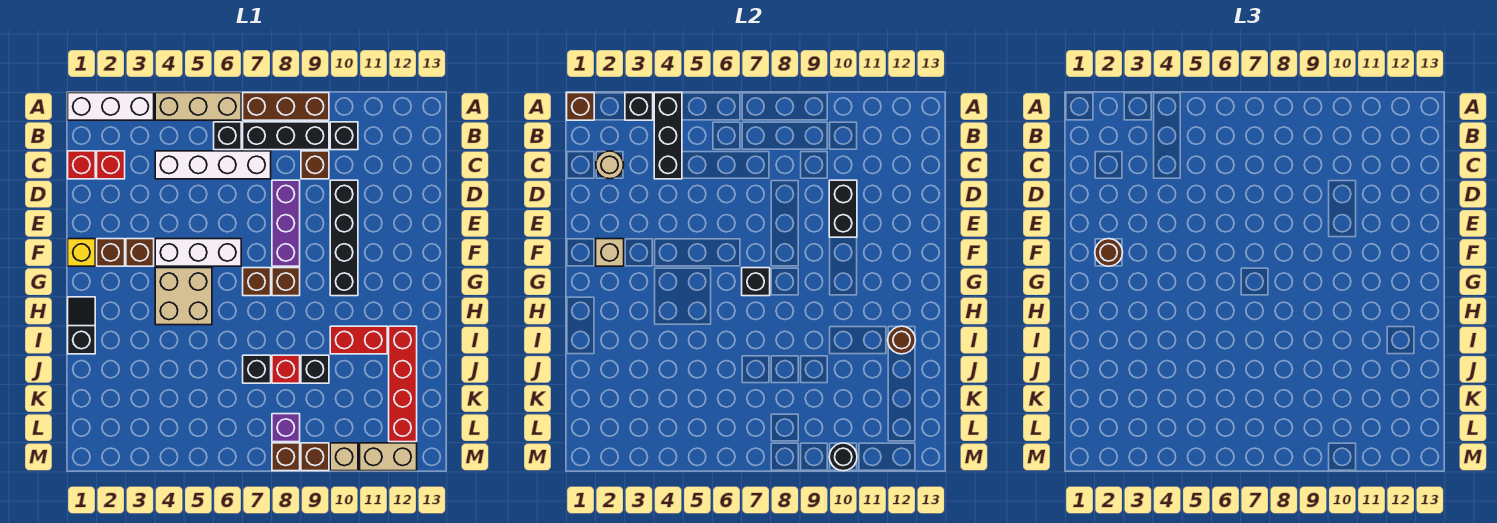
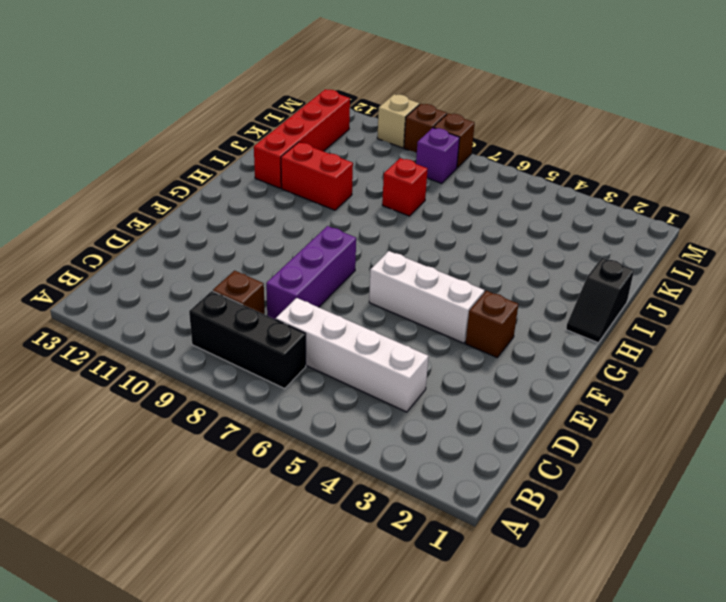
none -> white 1x3 brick [68,93,154,120]
none -> tan 1x3 brick [155,93,241,120]
none -> brown 1x3 brick [243,93,329,120]
none -> black 1x1 brick [214,122,241,150]

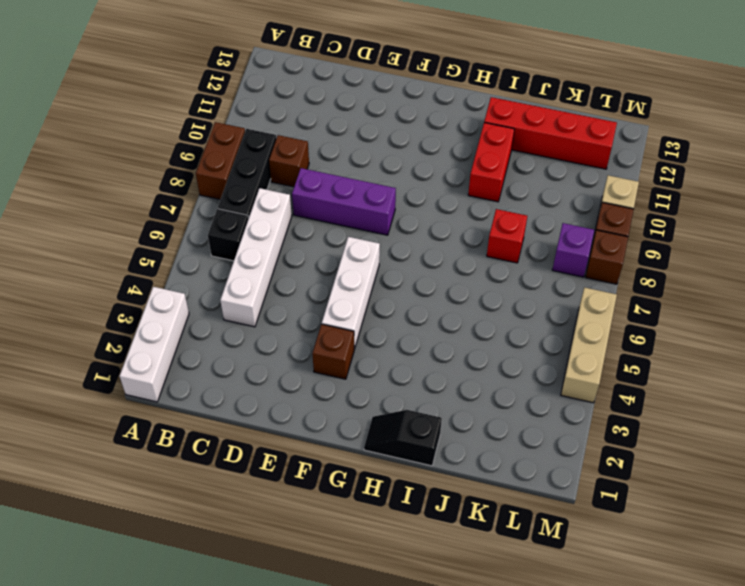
brown 1x2 brick [196,122,245,200] -> brown 1x3 brick [243,93,329,120]
tan 1x3 brick [561,287,617,403] -> tan 1x3 brick moved to [155,93,241,120]
none -> black 1x1 brick [330,122,358,150]
none -> red 1x1 brick [68,151,95,179]
none -> red 1x1 brick [97,151,125,179]
none -> black 1x4 brick [330,180,358,296]

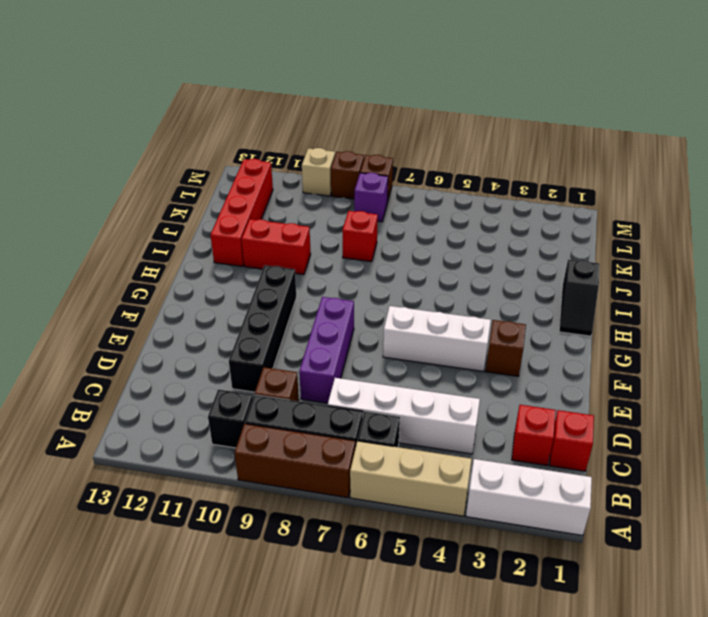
none -> yellow 1x1 brick [68,239,95,266]
none -> brown 1x1 brick [97,239,125,266]
none -> tan 2x2 brick [155,268,212,325]
none -> brown 1x1 brick [243,268,271,296]

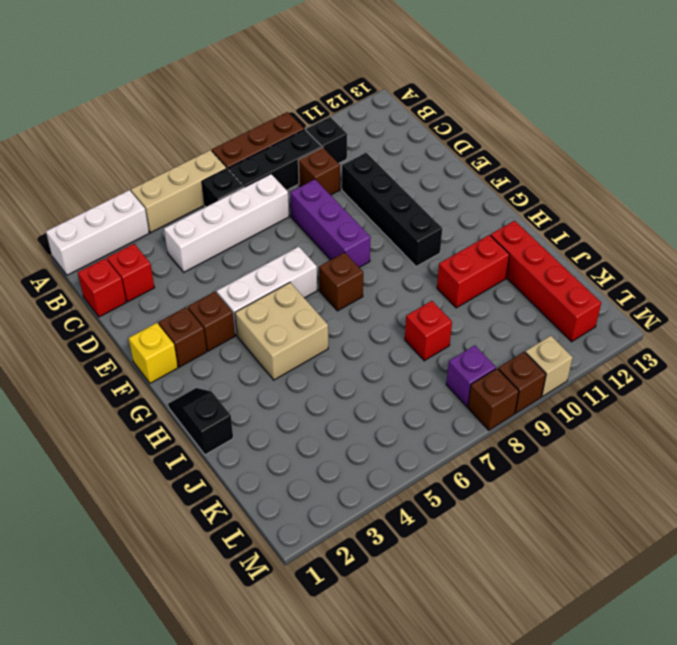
none -> brown 1x1 brick [272,268,300,296]
none -> black 1x1 brick [243,355,271,383]
none -> black 1x1 brick [301,355,329,383]
none -> tan 1x2 brick [360,443,417,471]

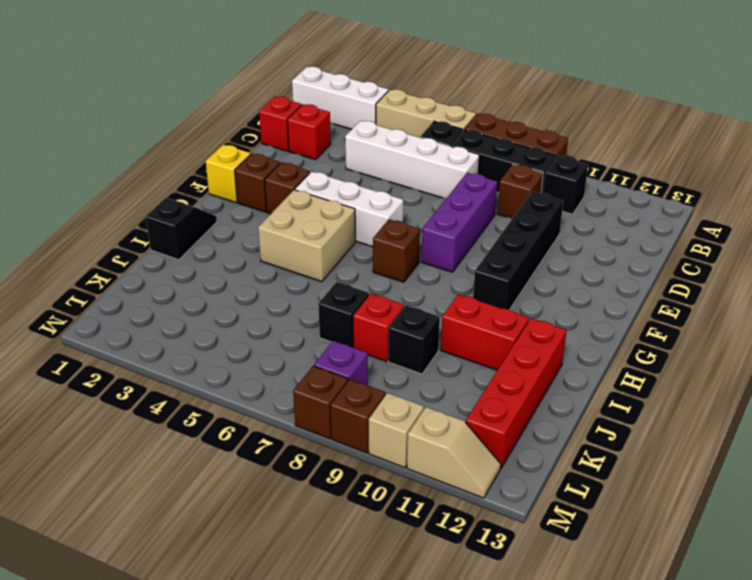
tan 1x2 slope [407,407,501,498] -> tan 1x2 brick [360,443,417,471]
none -> brown 1x1 brick [272,268,300,296]
none -> brown 1x1 brick [567,93,594,120]
none -> black 1x1 brick [625,93,653,120]
none -> black 1x3 brick [654,93,682,179]

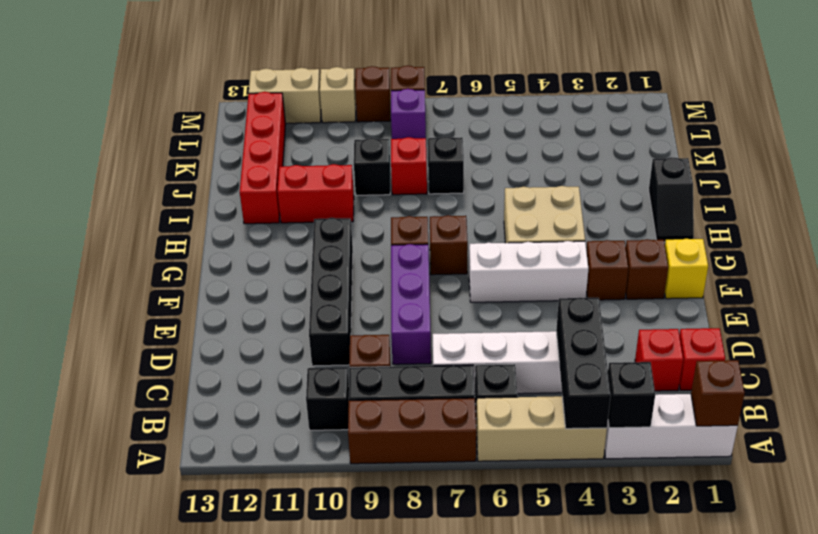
none -> tan 1x1 round brick [596,151,624,179]
none -> black 1x2 brick [829,180,857,237]
none -> tan 1x1 brick [596,239,624,266]
none -> black 1x1 brick [742,268,770,296]

